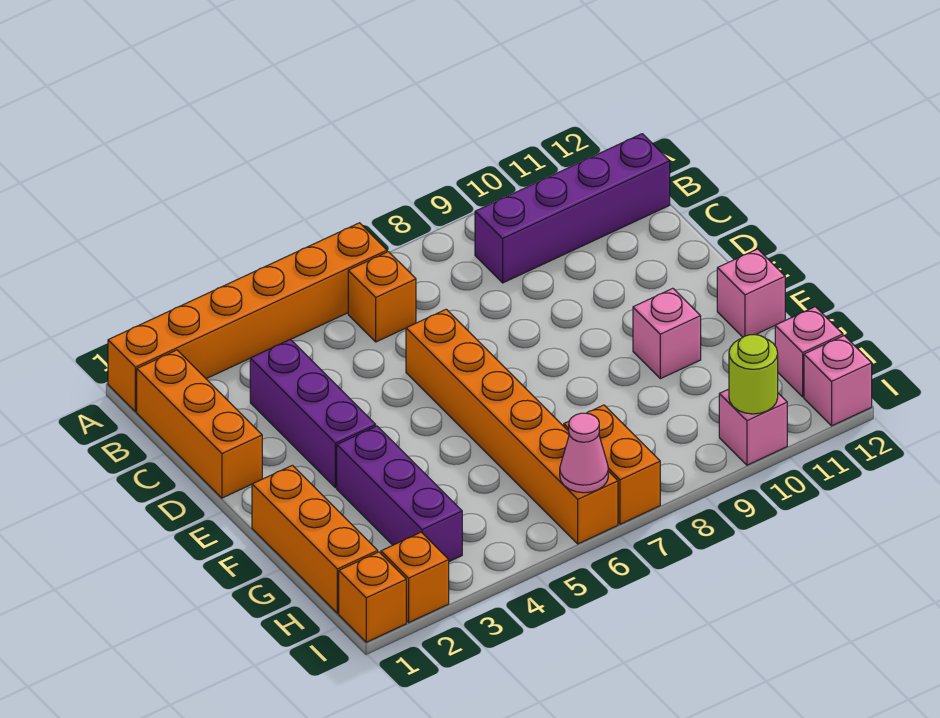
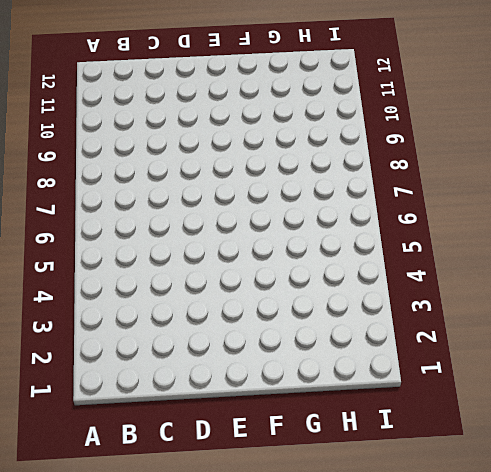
none -> orange 1x6 brick [108,223,387,412]
none -> orange 1x3 brick [137,350,262,498]
none -> orange 1x1 brick [348,252,416,342]

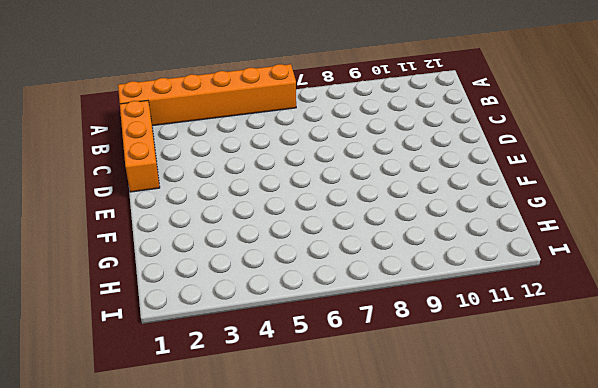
none -> orange 1x1 brick [348,252,416,342]
none -> purple 1x4 brick [475,134,670,283]
none -> purple 1x3 brick [250,339,376,488]

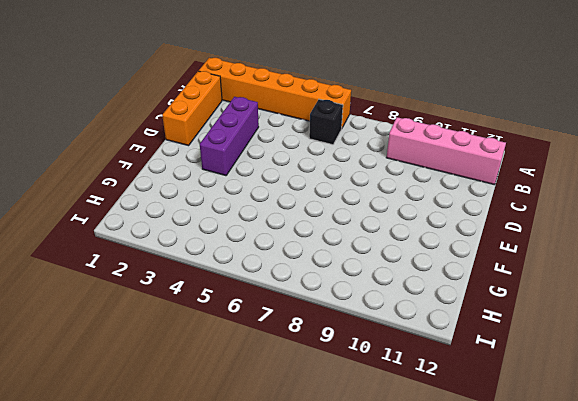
black 1x1 brick [309,99,343,145] -> orange 1x1 brick [348,252,416,342]
pink 1x4 brick [386,117,506,185] -> purple 1x4 brick [475,134,670,283]
none -> orange 1x6 brick [406,309,618,544]
none -> orange 1x3 brick [252,465,378,613]
none -> purple 1x3 brick [337,426,462,561]

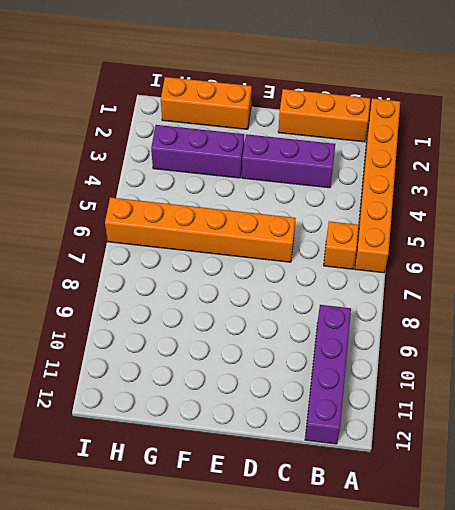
none -> pink 1x1 brick [633,288,701,379]
none -> pink 1x1 brick [717,249,785,337]
none -> orange 1x2 brick [564,405,660,524]

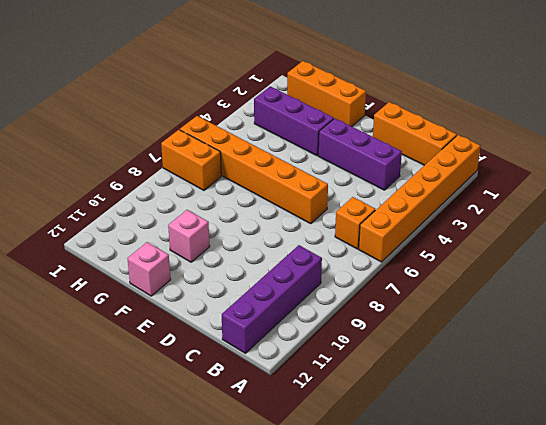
none -> pink 1x1 brick [775,307,843,397]
none -> orange 1x1 brick [339,552,406,642]
none -> orange 1x1 brick [381,532,449,622]

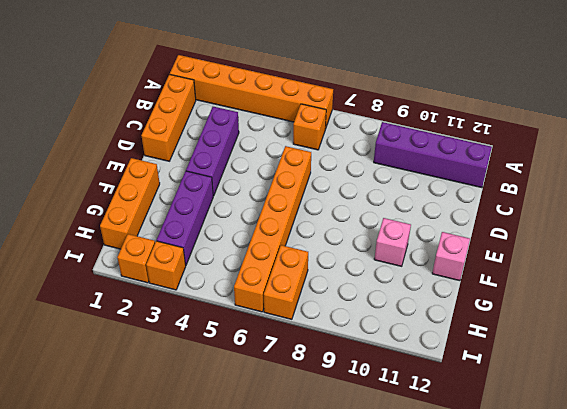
orange 1x1 brick [146,241,186,290] -> orange 1x1 brick moved to [339,552,406,642]
none -> pink 1x1 brick [775,307,843,397]
none -> pink 1x1 brick [719,389,787,465]
none -> pink 1x1 brick [804,336,872,426]

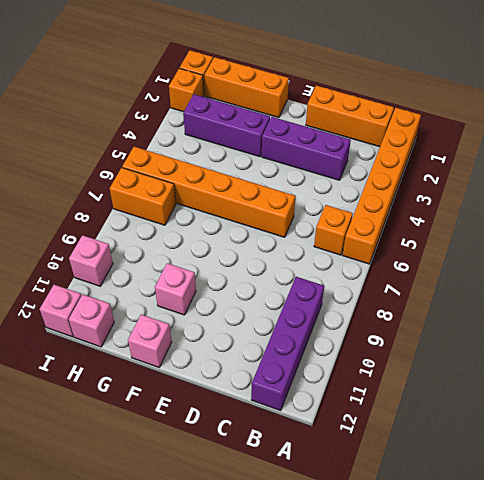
none -> pink 1x1 cone [560,413,608,493]
none -> lime 1x1 round brick [729,335,778,414]

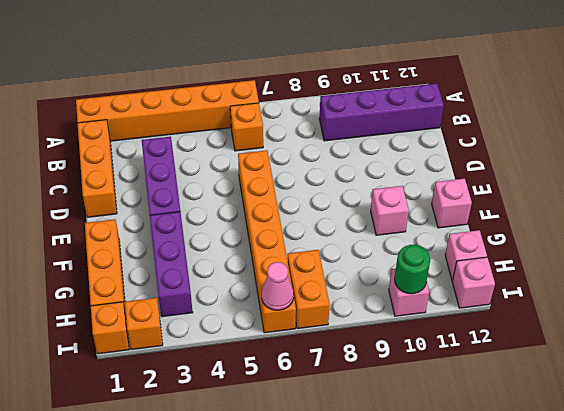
green 1x1 round brick [395,245,430,294] -> lime 1x1 round brick [729,335,778,414]

